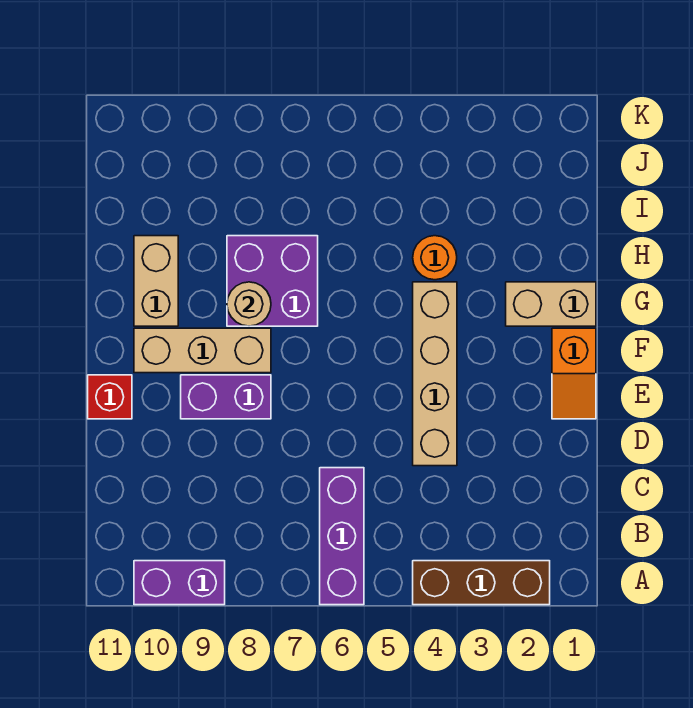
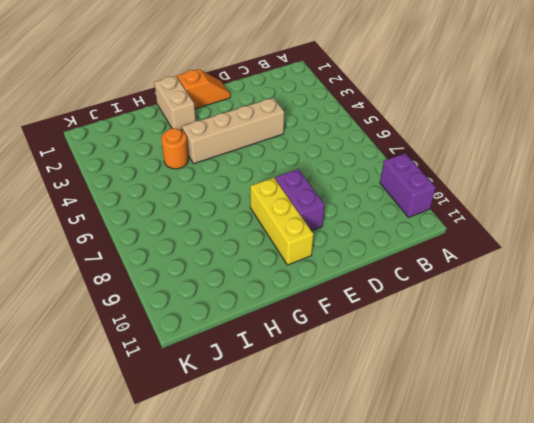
yellow 1x3 brick [250,178,314,265] -> tan 1x3 brick [134,328,271,373]
none -> brown 1x3 brick [413,561,550,605]
none -> purple 1x3 brick [320,468,364,605]
none -> red 1x1 brick [88,375,132,419]

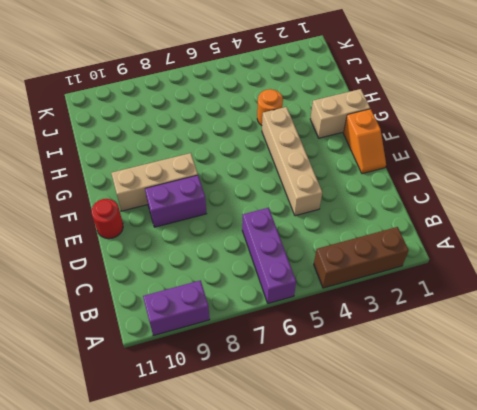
red 1x1 round brick [91,199,123,239] -> red 1x1 brick [88,375,132,419]
none -> purple 2x2 brick [227,236,318,326]
none -> tan 1x2 brick [134,236,178,326]
none -> tan 1x1 round brick [227,282,271,326]

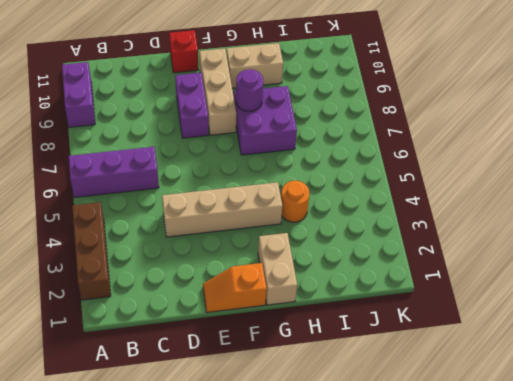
purple 1x1 round brick [236,69,263,111] -> tan 1x1 round brick [227,282,271,326]

